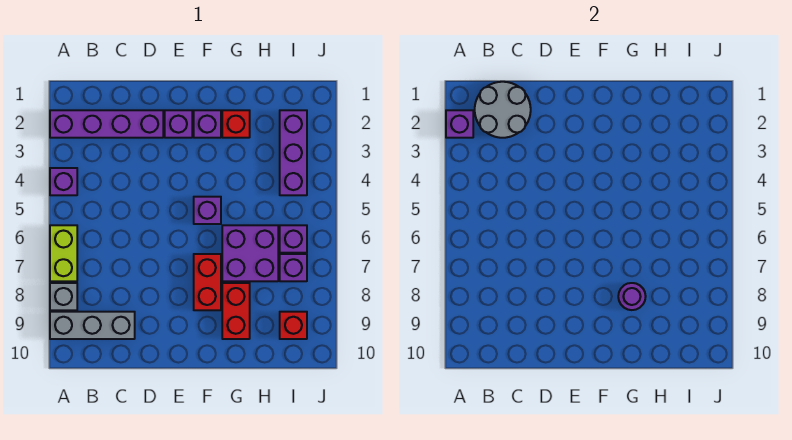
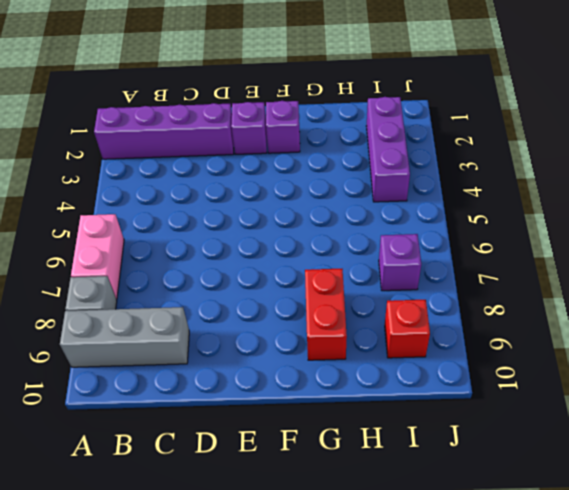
pink 1x2 brick [71,214,124,299] -> lime 1x2 brick [50,225,77,281]
none -> purple 1x1 brick [50,168,77,195]
none -> purple 1x1 brick [194,197,221,224]
none -> red 1x2 brick [194,254,221,310]

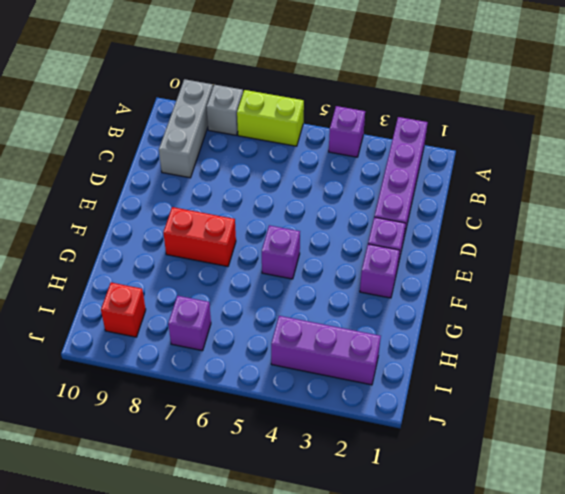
none -> red 1x1 brick [222,110,250,138]
none -> purple 2x2 brick [222,225,278,281]
none -> red 1x2 brick [222,283,250,339]

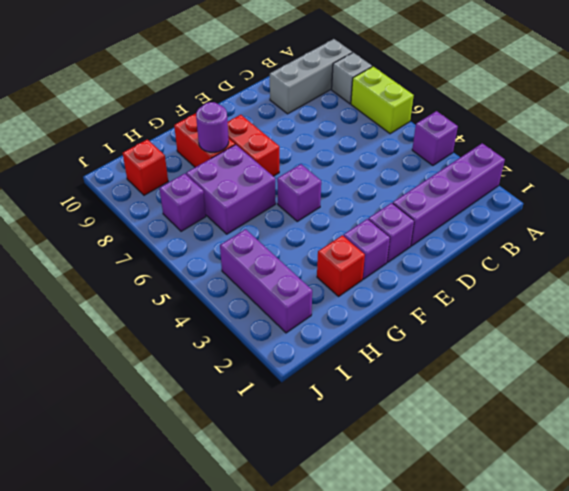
none -> purple 1x1 brick [280,225,307,253]
none -> purple 1x1 brick [446,110,473,138]
none -> grey 2x2 round brick [475,82,531,138]

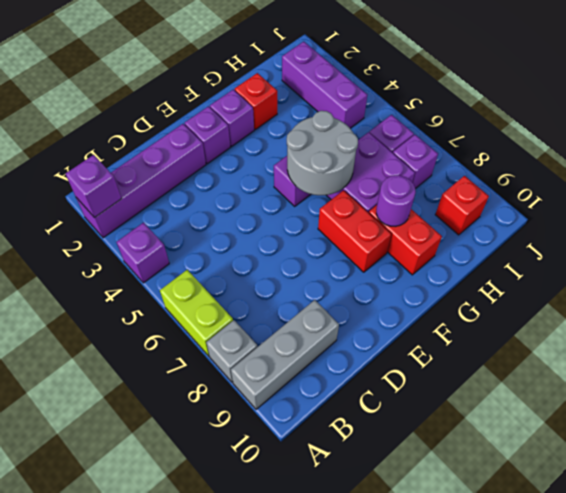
grey 2x2 round brick [287,111,358,195] -> grey 2x2 round brick moved to [475,82,531,138]

